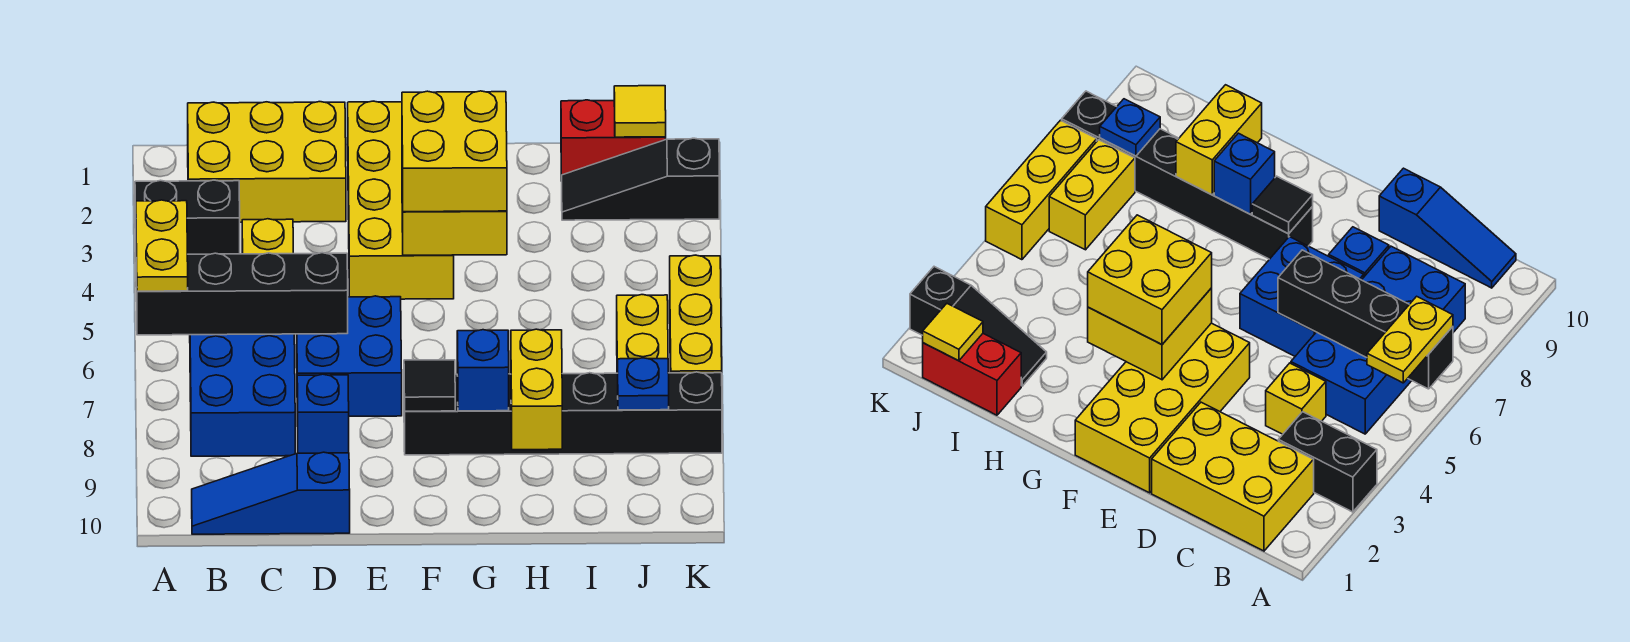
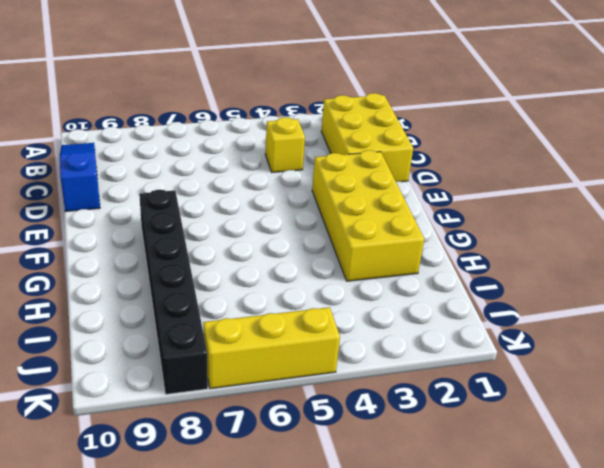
yellow 2x4 brick [312,150,424,281] -> yellow 2x4 brick turned to [348,101,454,299]
none -> black 1x2 brick [135,180,240,257]
none -> blue 2x4 brick [190,334,295,456]
none -> blue 2x2 brick [297,296,402,416]

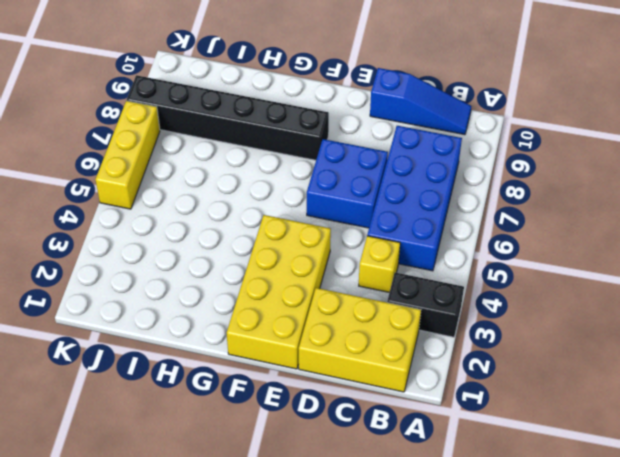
none -> blue 1x1 brick [297,374,349,453]
none -> red 1x2 brick [561,100,666,181]
none -> black 1x3 slope [562,138,719,220]

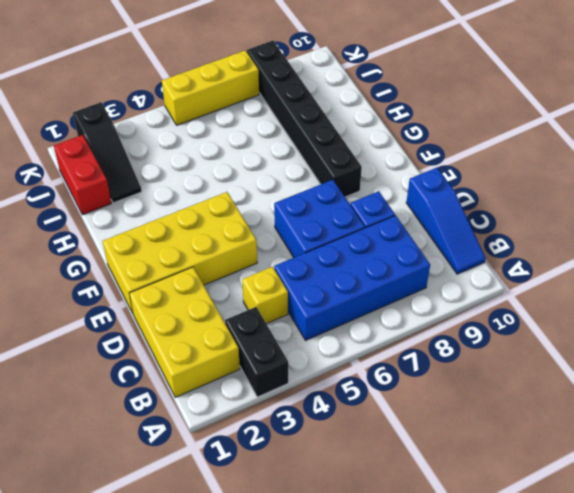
none -> yellow 1x2 brick [617,295,668,373]
none -> black 1x4 brick [136,253,348,335]
none -> yellow 2x2 brick [402,189,507,255]

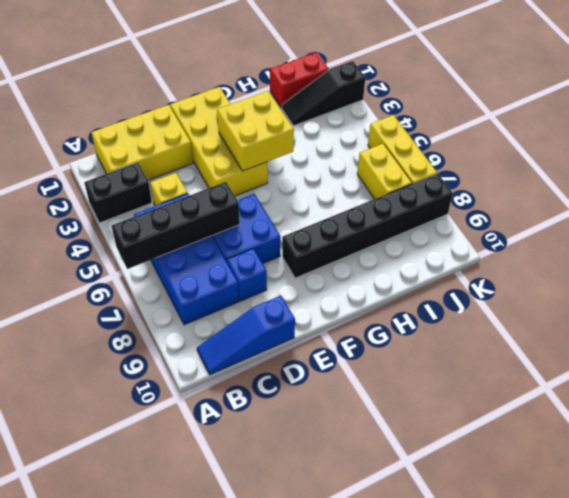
none -> black 1x1 tile [404,360,455,411]
none -> blue 1x1 brick [457,330,509,411]
none -> yellow 1x2 brick [511,329,562,450]

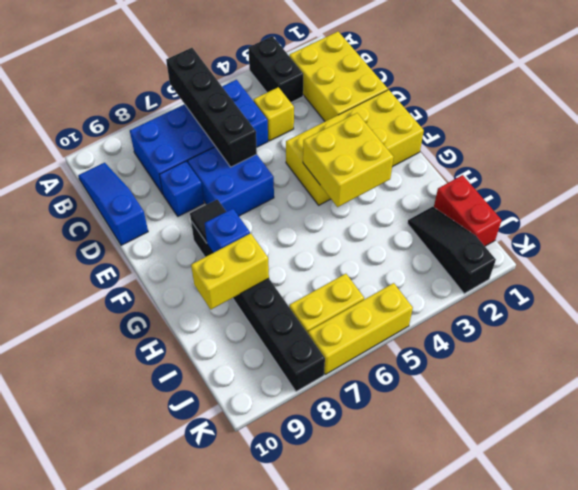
none -> yellow 1x1 tile [614,86,666,137]
none -> blue 1x1 plate [618,358,669,410]
none -> yellow 1x2 plate [136,200,188,291]

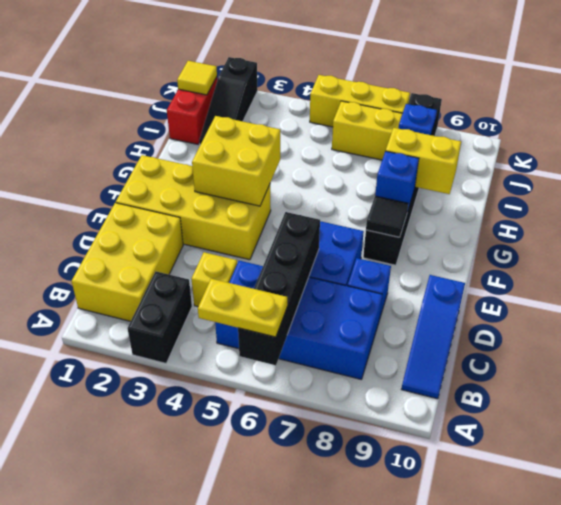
none -> yellow 2x2 brick [402,91,507,212]

